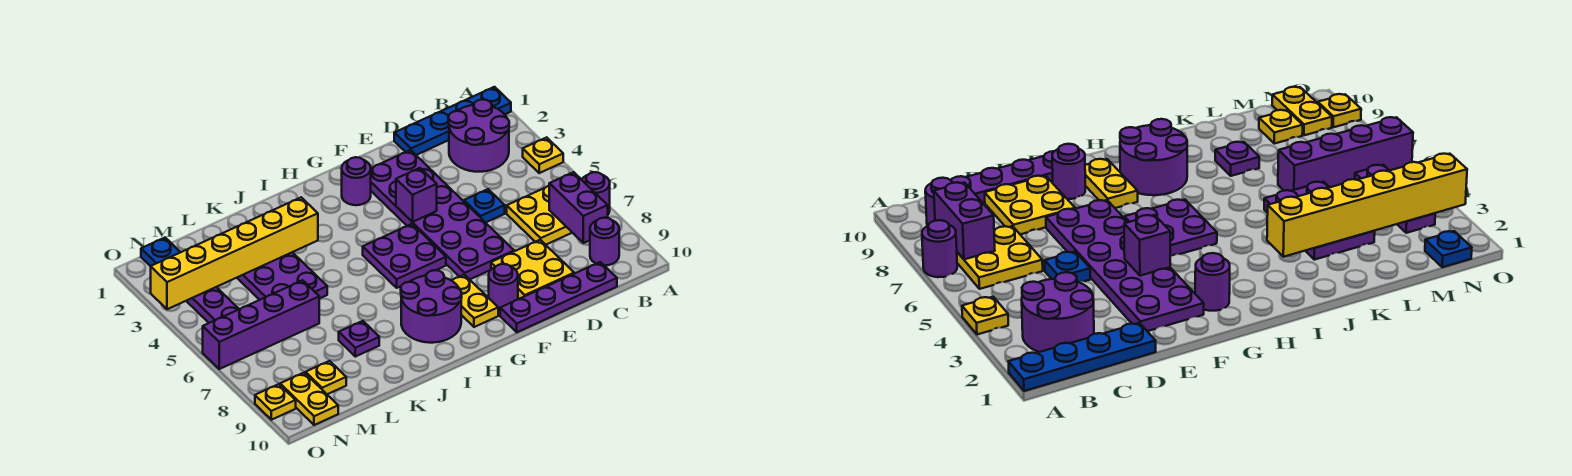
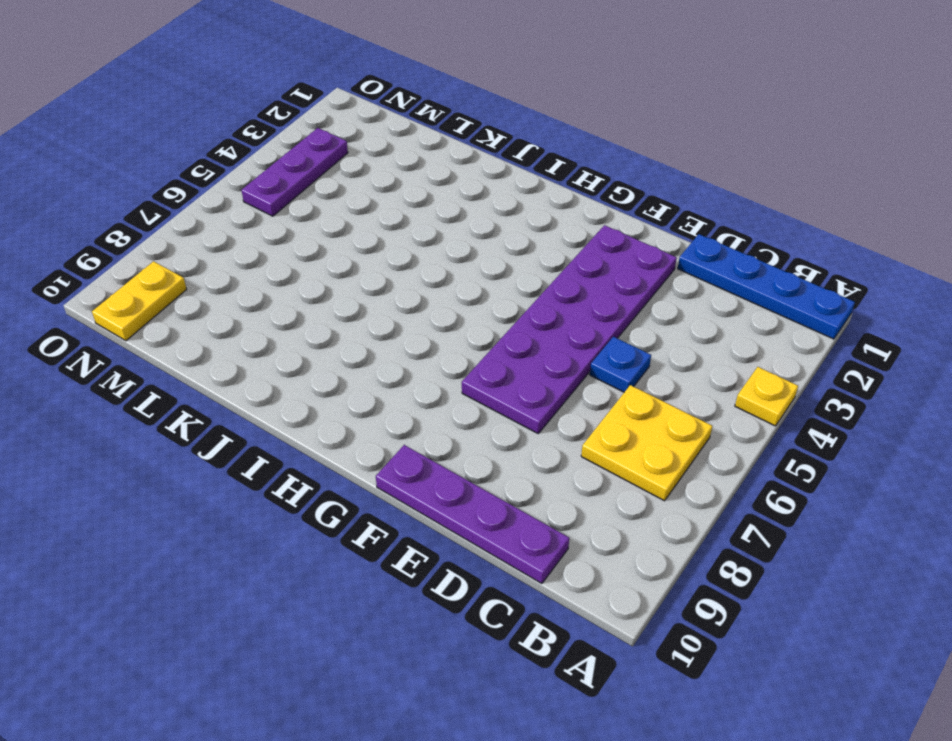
none -> purple 1x1 round brick [582,172,610,214]
none -> purple 2x2 round brick [448,99,509,172]
none -> purple 1x1 round brick [590,218,619,265]

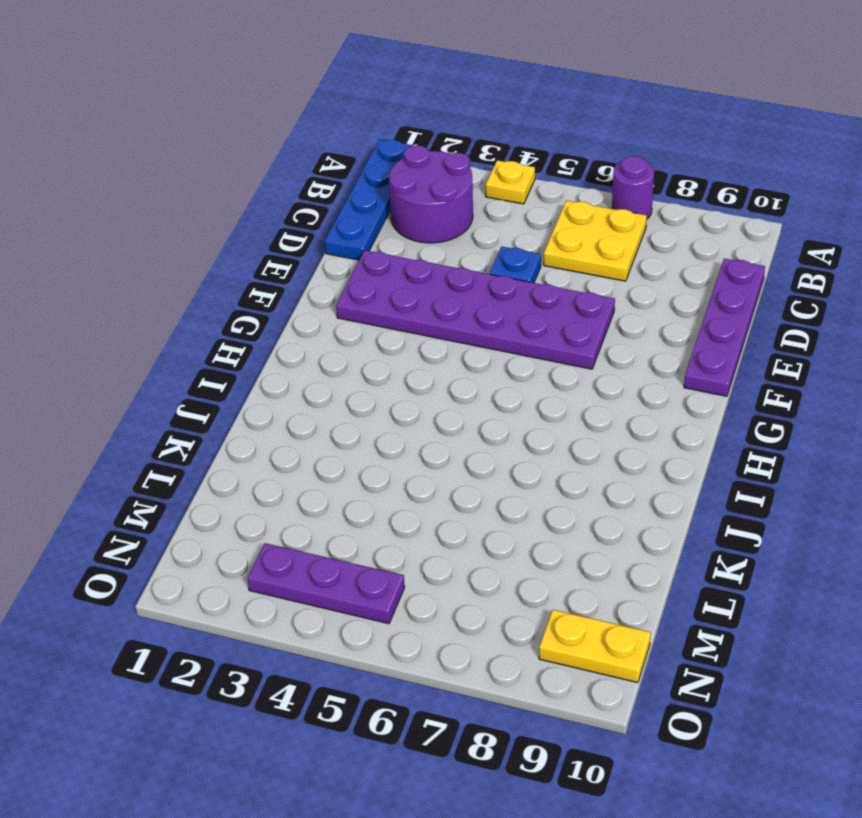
none -> purple 1x1 round brick [590,218,619,265]
none -> yellow 2x2 plate [491,240,574,299]
none -> purple 1x1 round brick [489,264,518,311]

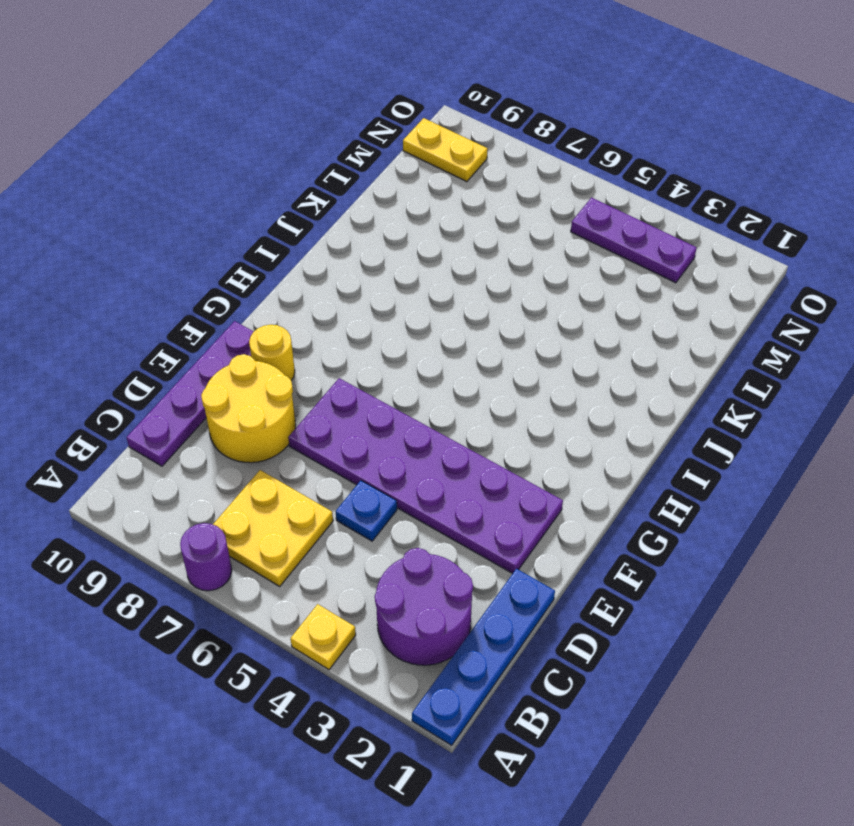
yellow 2x2 round brick [201,354,296,463] -> yellow 2x2 plate [491,240,574,299]
yellow 1x1 round brick [249,325,295,380] -> purple 1x1 round brick [489,264,518,311]
none -> purple 1x1 round brick [590,218,619,265]
none -> purple 1x1 round brick [342,157,371,205]
none -> purple 2x2 plate [363,224,446,288]

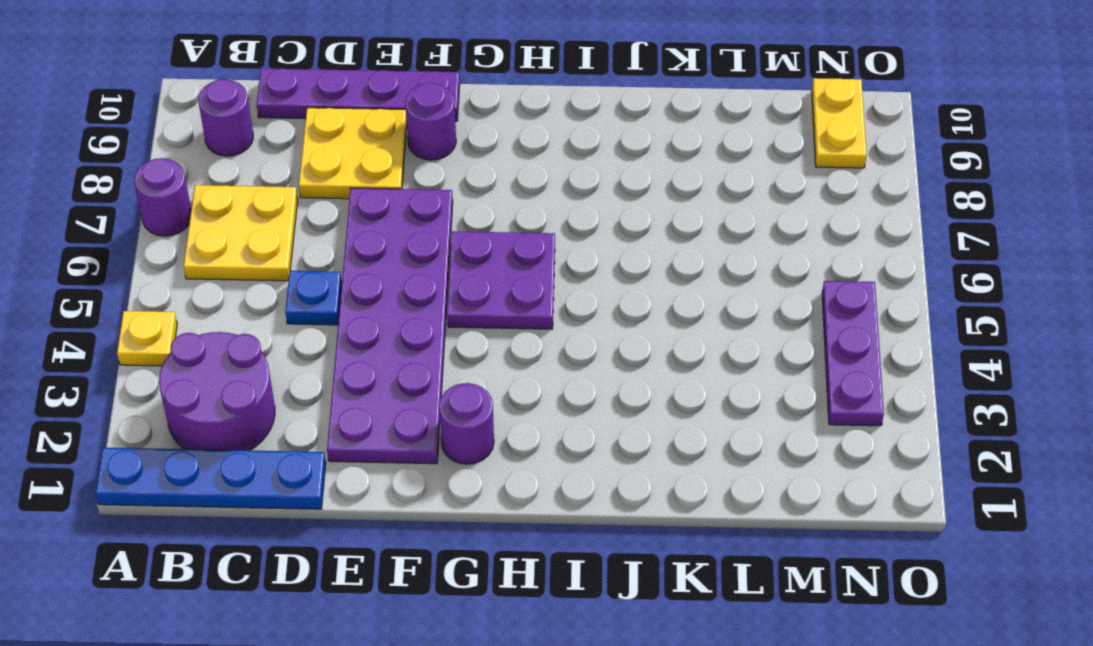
none -> yellow 1x2 plate [451,275,498,327]
none -> purple 2x2 round brick [401,270,462,343]
none -> purple 2x3 plate [237,252,327,300]

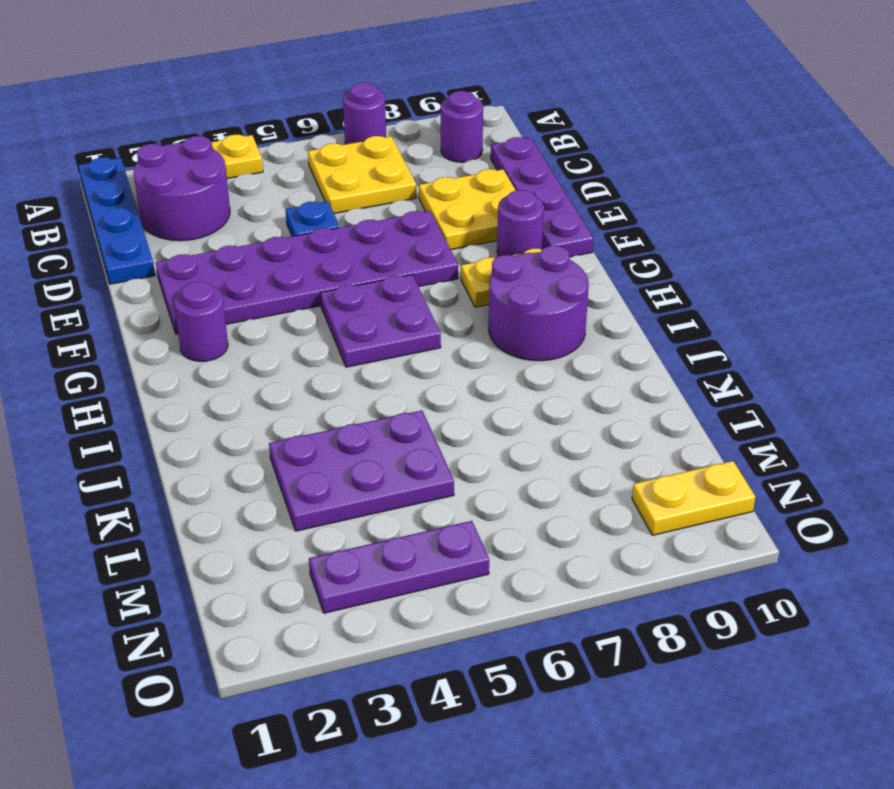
none -> purple 1x1 plate [339,321,379,357]
none -> purple 1x4 brick [203,280,319,369]
none -> yellow 1x1 plate [306,361,346,394]

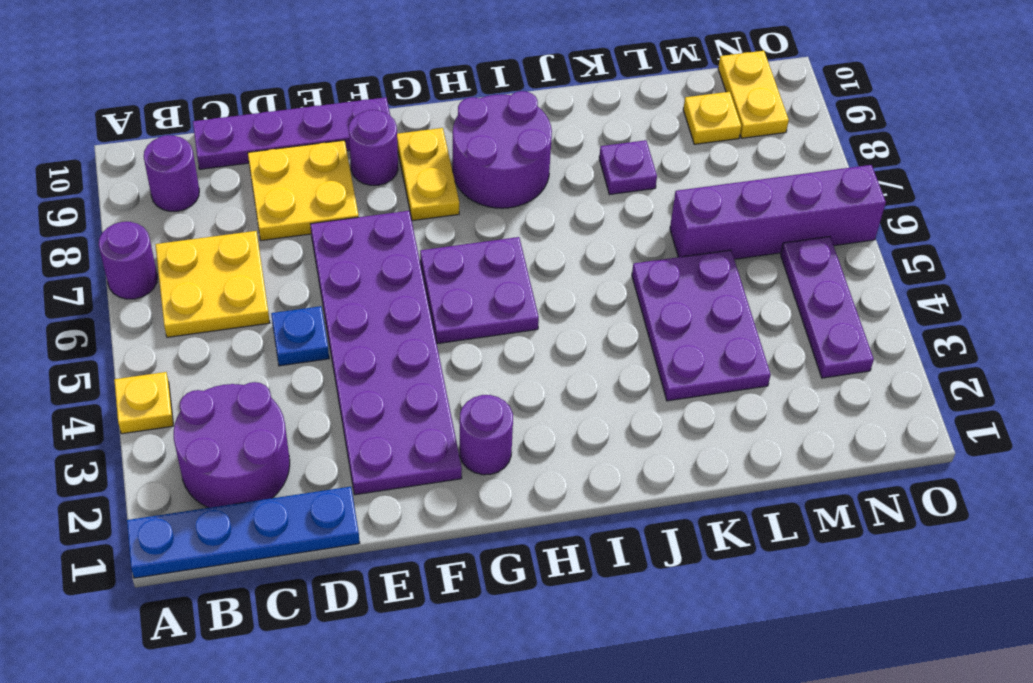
none -> blue 1x1 plate [141,238,180,266]
none -> yellow 1x1 plate [255,384,296,420]
none -> purple 1x2 brick [549,172,608,243]

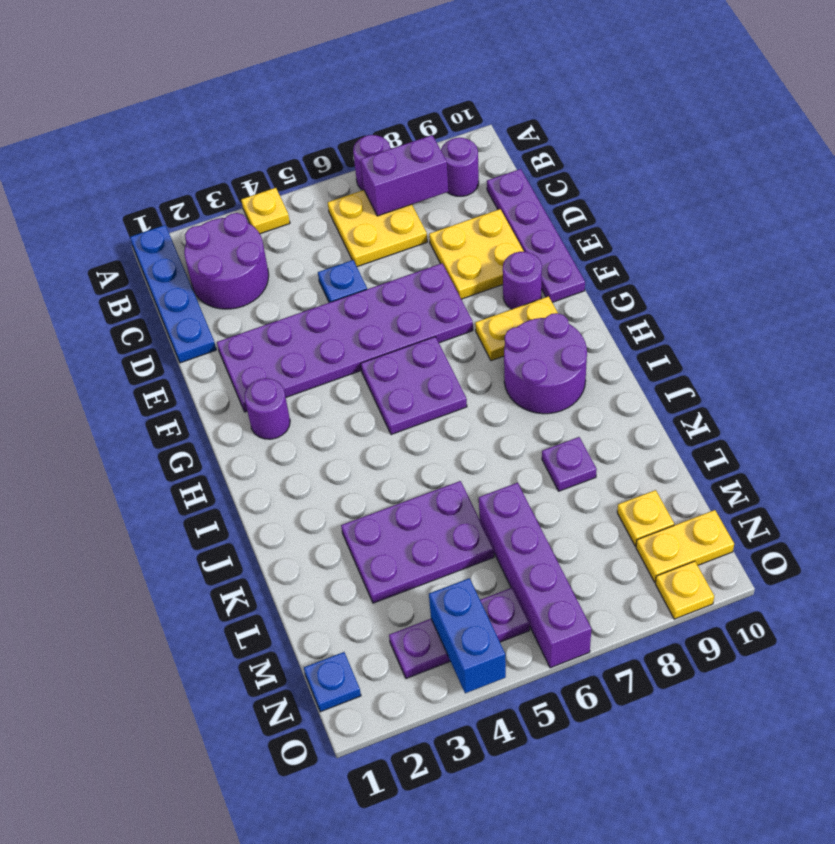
blue 1x2 brick [429,578,506,693] -> none
none -> purple 1x1 brick [396,168,437,222]
none -> yellow 1x6 brick [151,197,318,309]

